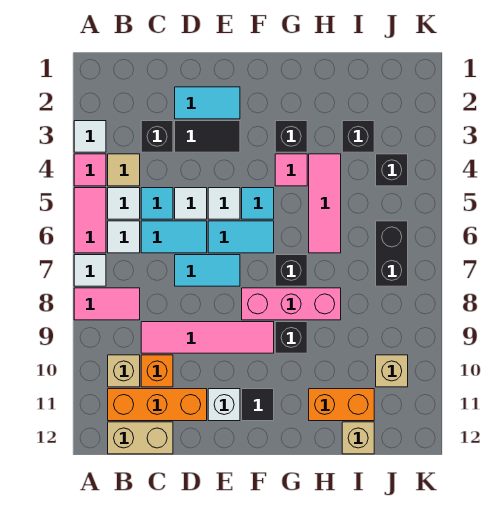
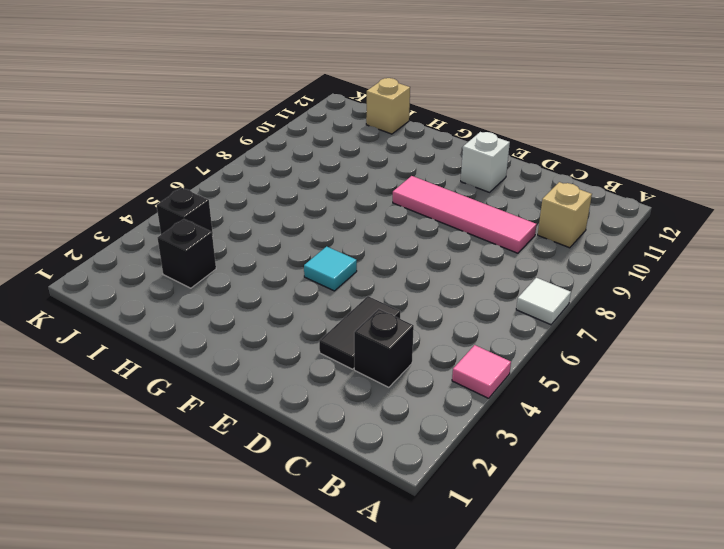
black 1x2 tile [319,296,400,369] -> black 1x2 tile turned to [175,121,240,152]
none -> white 1x1 tile [74,121,106,152]
none -> pink 1x2 tile [74,188,106,253]
none -> pink 1x2 tile [74,288,140,320]
none -> tan 1x1 tile [108,154,140,186]

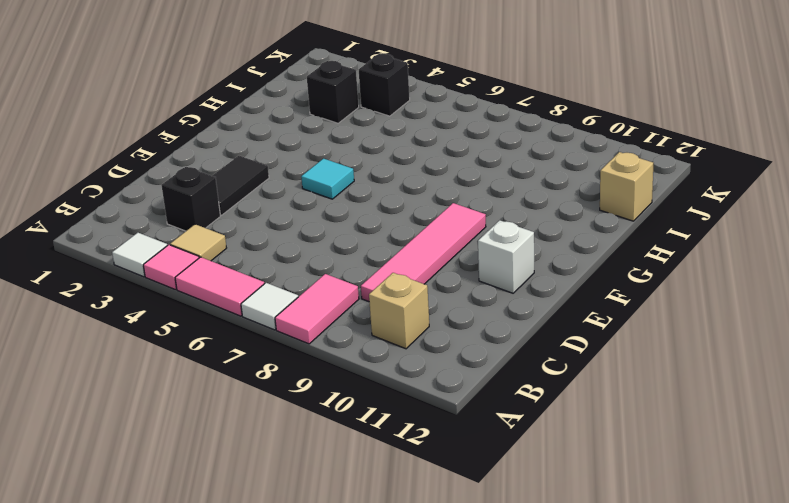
none -> white 1x1 tile [108,188,140,219]
none -> white 1x1 tile [108,221,140,253]
none -> orange 1x3 brick [108,389,207,421]
none -> tan 1x2 brick [108,422,173,454]

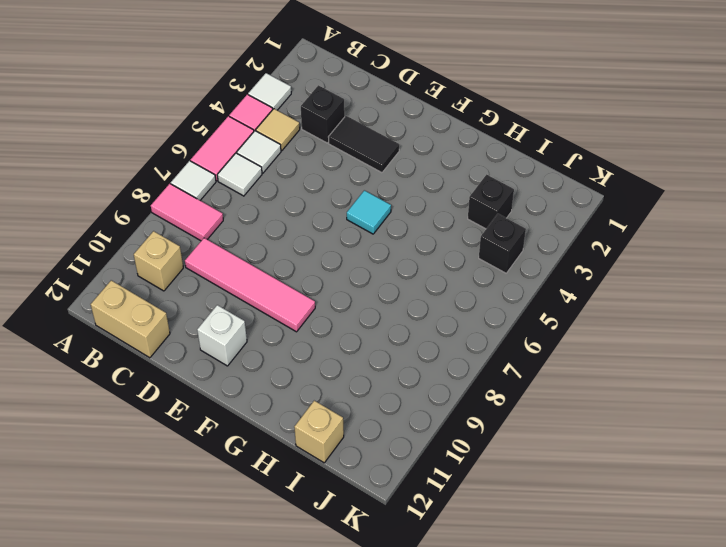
none -> orange 1x3 brick [108,389,207,421]
none -> cyan 1x1 tile [141,188,173,219]
none -> cyan 1x2 tile [141,221,207,253]
none -> orange 1x1 brick [141,355,173,387]

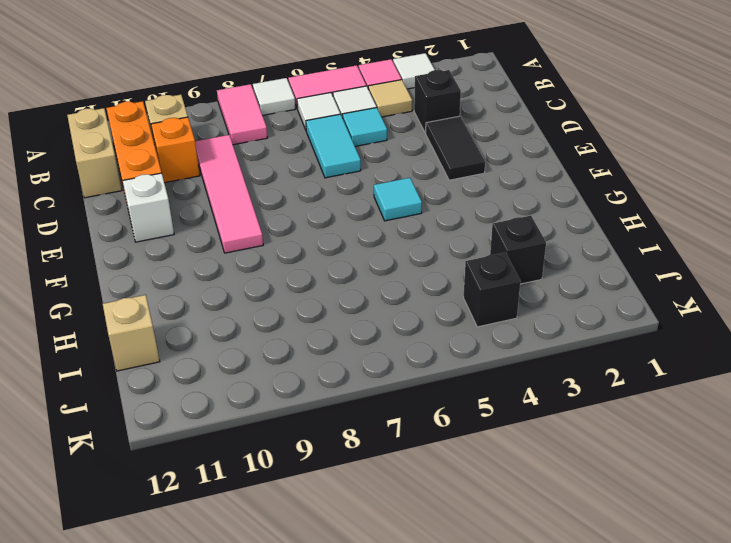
none -> cyan 1x2 tile [175,87,240,119]
none -> white 1x1 tile [175,188,207,219]
none -> cyan 1x2 tile [175,255,240,286]
none -> white 1x1 tile [208,188,240,219]

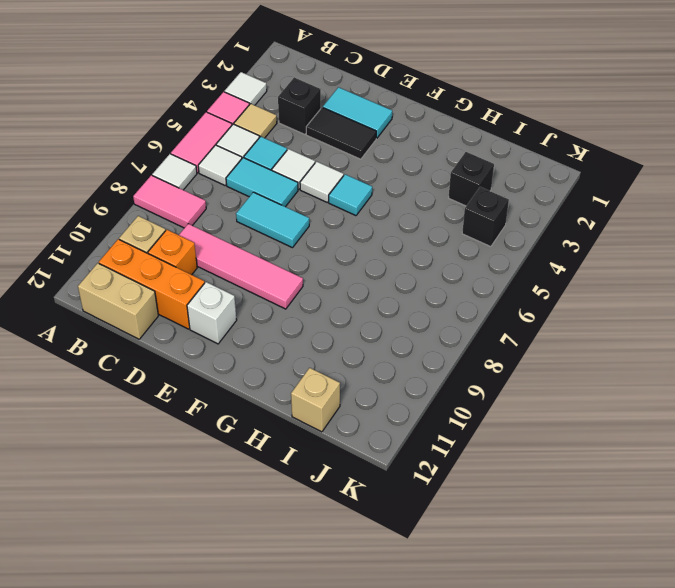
none -> cyan 1x2 tile [208,221,274,253]
none -> pink 1x3 brick [242,288,341,320]
none -> black 1x1 tile [242,389,274,421]
none -> black 1x1 brick [275,121,307,152]

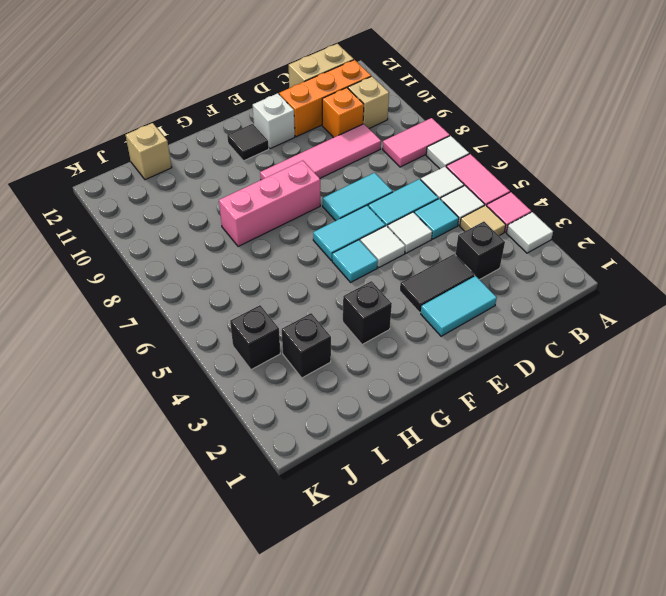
none -> pink 1x1 tile [275,154,307,186]
none -> black 1x1 brick [275,255,307,286]
none -> black 1x1 brick [275,322,307,353]
none -> pink 1x3 tile [309,154,341,253]

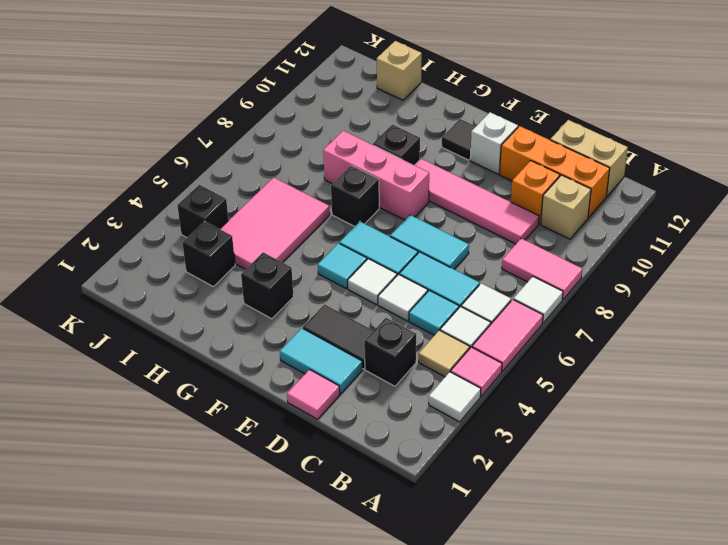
pink 1x1 tile [287,370,340,419] -> pink 1x1 tile moved to [275,154,307,186]
pink 2x3 tile [220,178,330,269] -> pink 1x3 tile [309,154,341,253]
none -> orange 1x2 brick [309,389,374,421]
none -> black 1x2 brick [376,221,408,286]
none -> tan 1x1 brick [376,355,408,387]

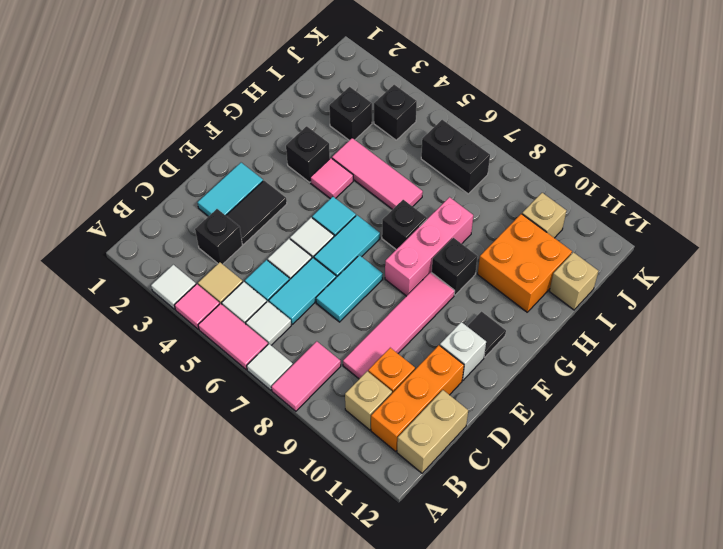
orange 2x2 brick [478,214,572,312] -> orange 1x2 brick [309,389,374,421]

